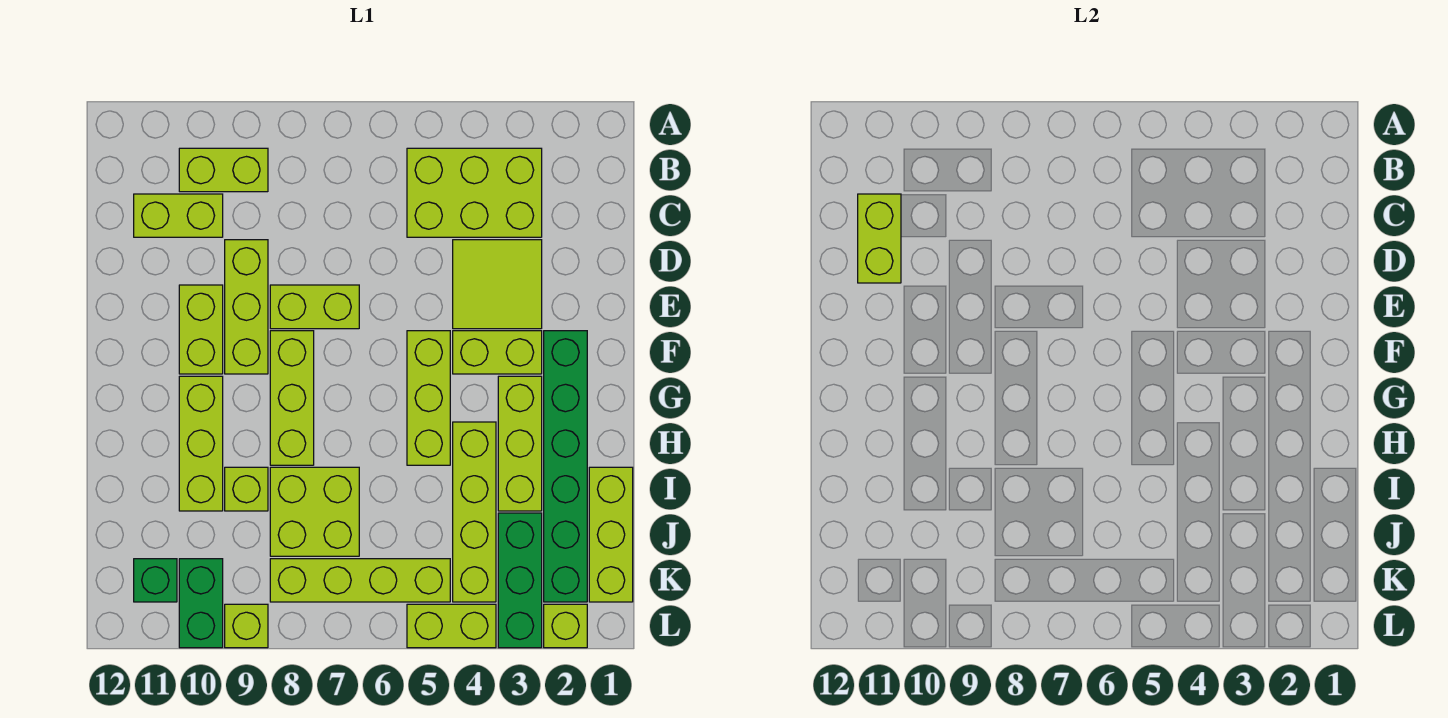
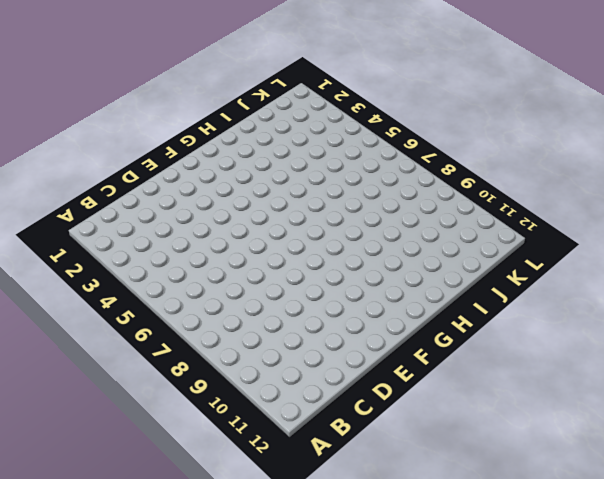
none -> lime 2x3 brick [407,148,542,237]
none -> lime 1x2 brick [179,148,268,192]
none -> lime 1x2 brick [134,194,223,237]

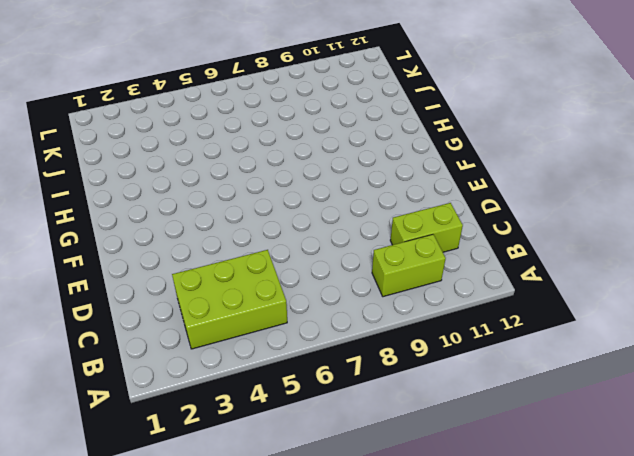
none -> lime 2x2 tile [453,240,542,329]
none -> lime 1x3 brick [225,240,268,374]
none -> lime 1x2 brick [270,285,359,329]

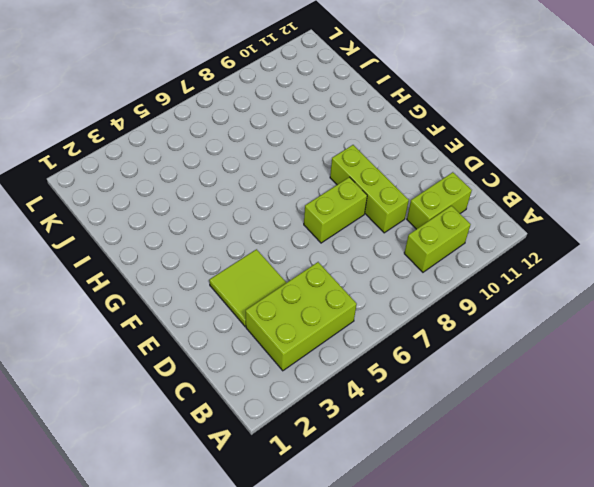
none -> lime 1x2 brick [179,285,223,374]
none -> green 1x6 brick [544,331,587,602]
none -> lime 1x2 brick [453,331,542,374]

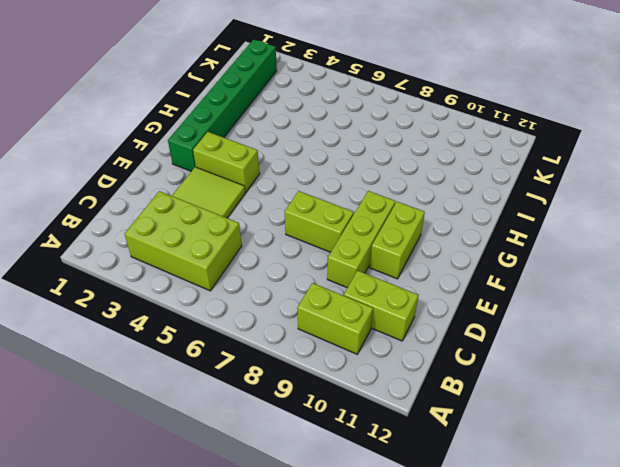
none -> lime 1x3 brick [407,331,450,465]
none -> lime 1x3 brick [270,331,314,465]
none -> lime 1x3 brick [498,376,542,511]

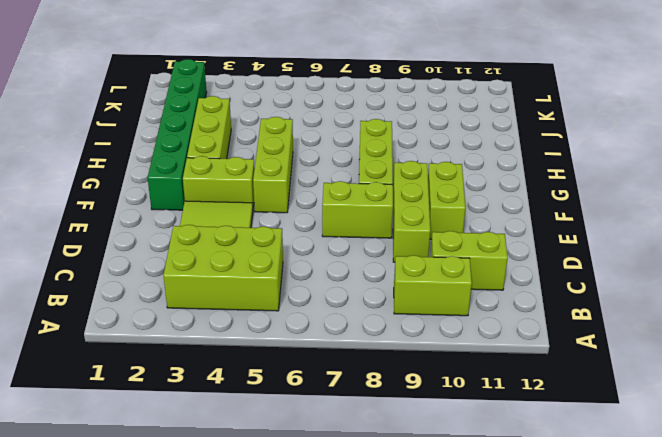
none -> lime 1x3 brick [179,376,223,511]
none -> lime 1x4 brick [453,422,496,602]
none -> lime 1x3 brick [589,467,633,602]

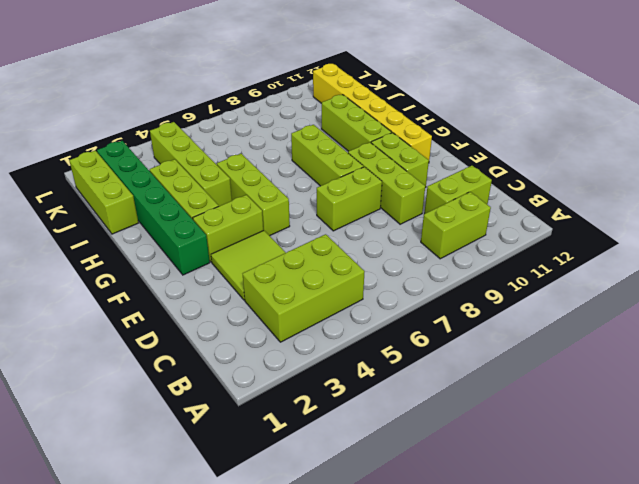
yellow 1x6 brick [313,64,432,160] -> green 1x1 brick [134,559,177,602]
none -> lime 2x2 brick [270,467,359,556]
none -> lime 1x1 brick [225,467,268,511]
none -> green 1x3 brick [498,513,542,648]

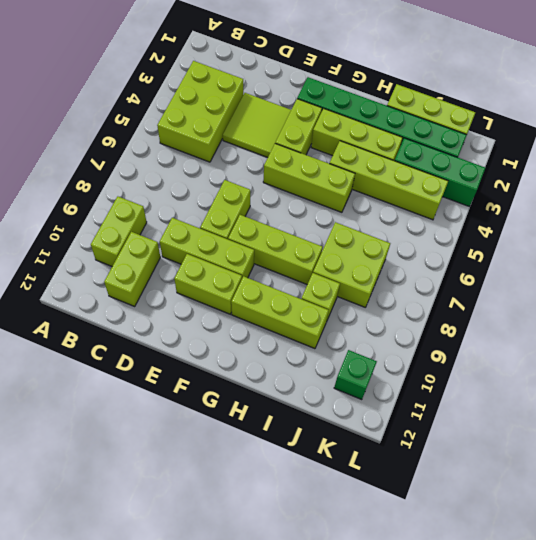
none -> lime 1x4 brick [270,559,450,602]
none -> green 1x2 brick [179,559,223,648]
none -> lime 1x1 brick [544,604,587,648]

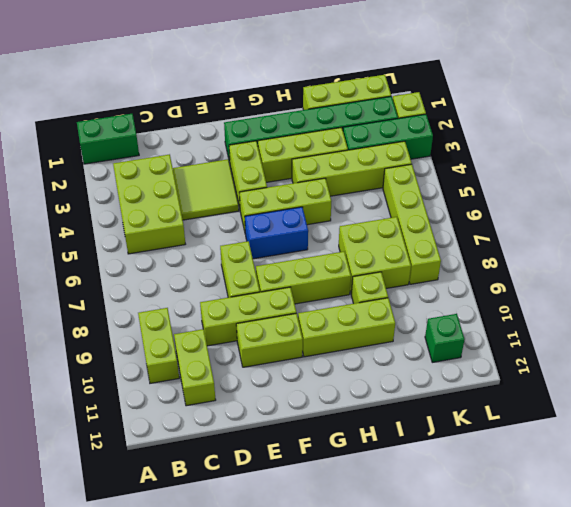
green 1x2 brick [77,114,139,164] -> green 1x2 brick moved to [179,559,223,648]
blue 1x2 brick [245,207,308,259] -> none
none -> lime 1x2 brick [407,604,496,648]
none -> lime 1x1 brick [225,604,268,648]
none -> lime 1x2 brick [858,194,901,283]

